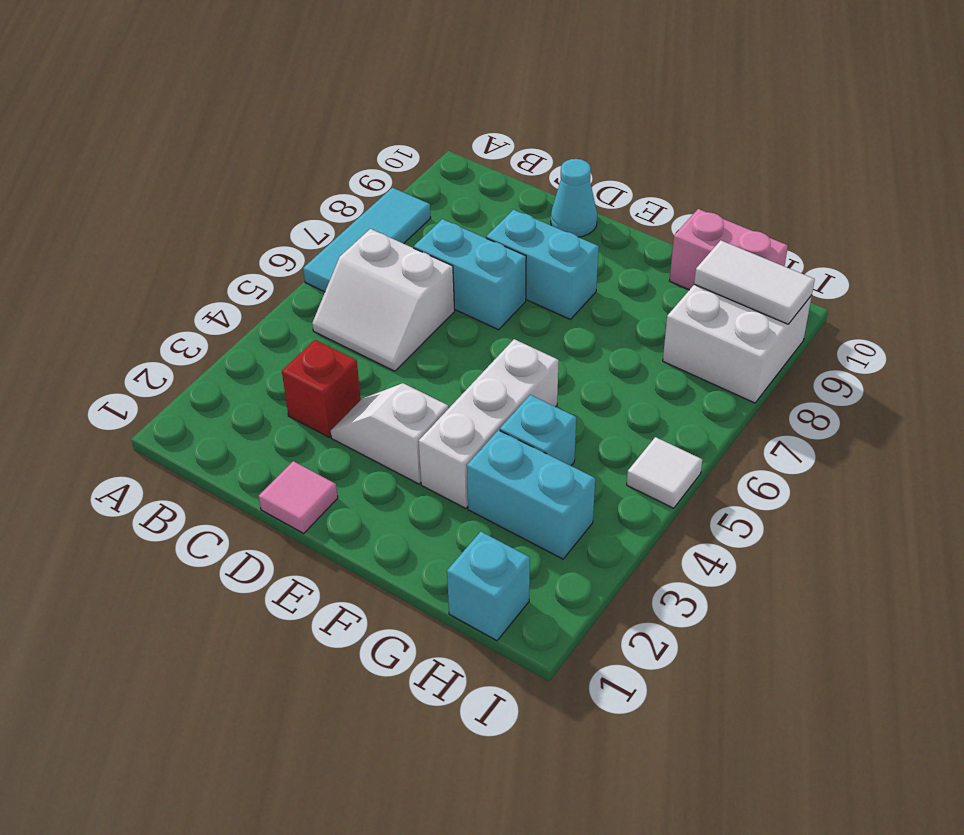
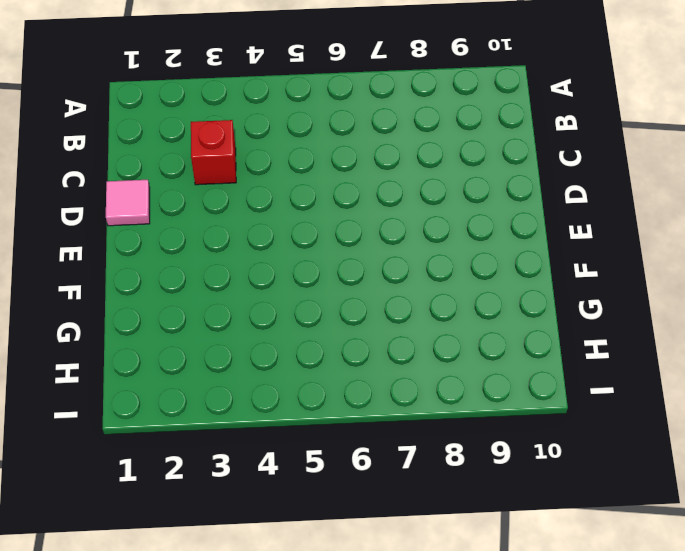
none -> cyan 1x3 tile [303,188,431,292]
none -> white 2x2 slope [312,229,455,371]
none -> cyan 1x2 brick [414,219,526,330]

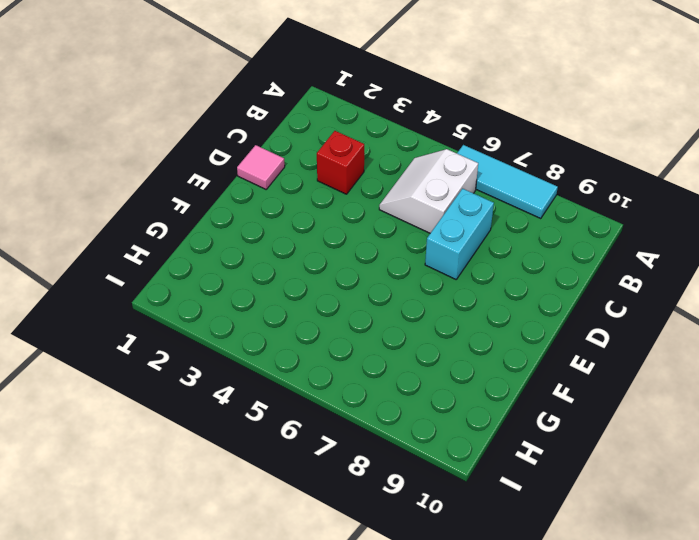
none -> white 1x2 slope [331,383,448,484]
none -> cyan 1x2 brick [486,210,599,320]
none -> cyan 1x1 cone [551,159,597,237]

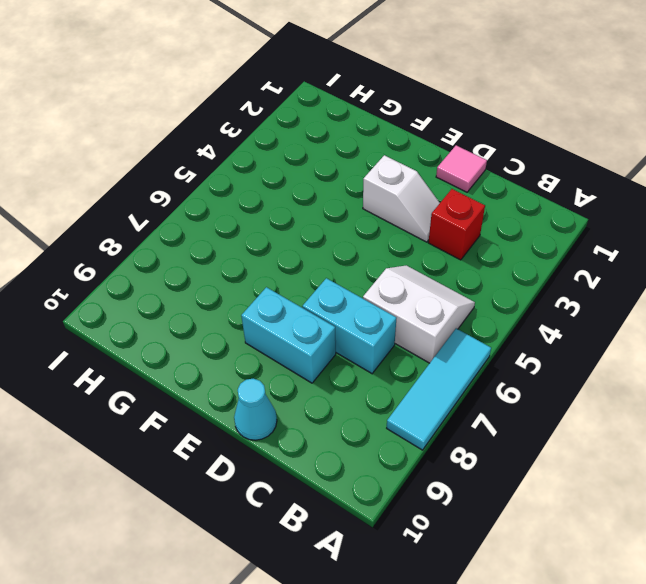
none -> white 1x3 brick [419,339,559,508]
none -> cyan 1x2 brick [467,430,595,559]
none -> cyan 1x1 brick [500,395,576,466]

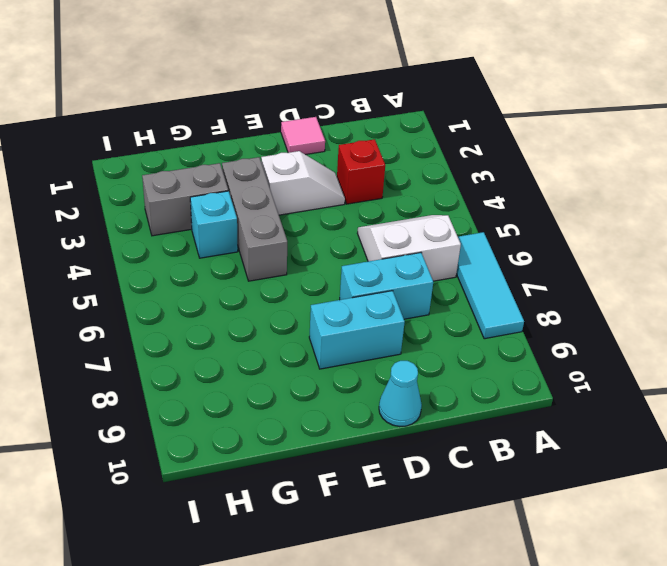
grey 1x3 brick [222,157,287,281] -> white 1x3 brick [419,339,559,508]
grey 1x2 brick [142,163,228,236] -> cyan 1x2 brick [467,430,595,559]
none -> pink 1x2 brick [670,209,788,290]
none -> cyan 1x1 brick [447,532,530,641]
none -> white 2x2 brick [663,284,812,403]

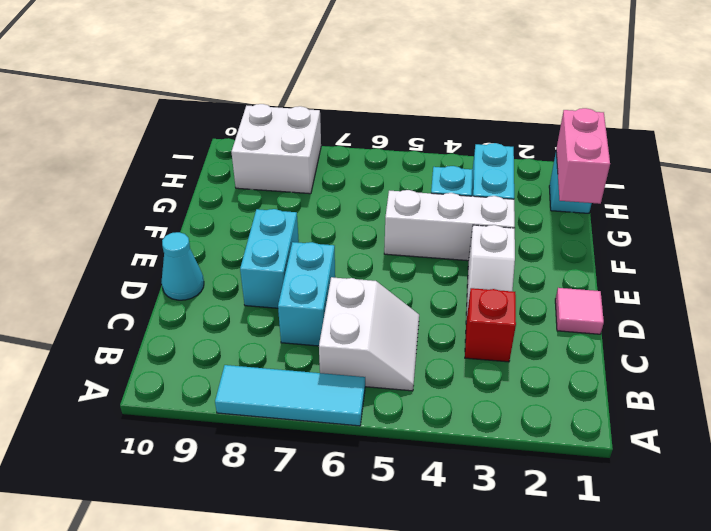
pink 1x2 brick [556,108,610,204] -> pink 1x2 brick moved to [670,209,788,290]
none -> white 1x1 tile [627,437,702,508]
none -> white 1x2 tile [694,240,815,324]

